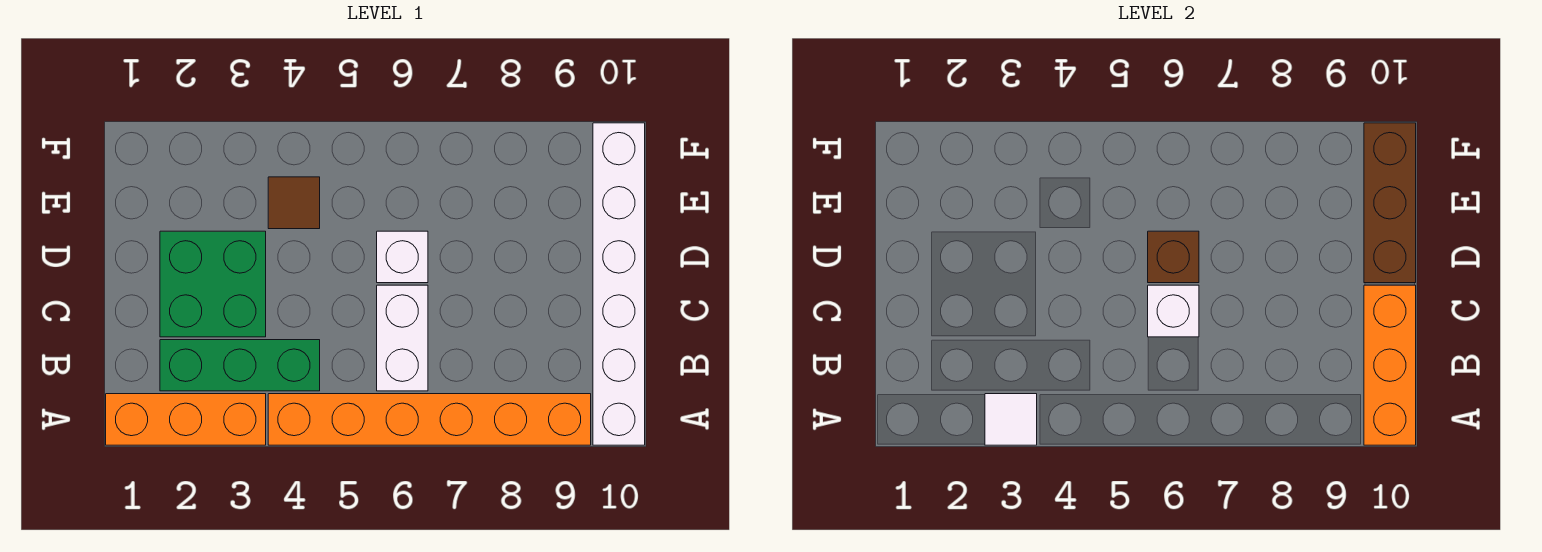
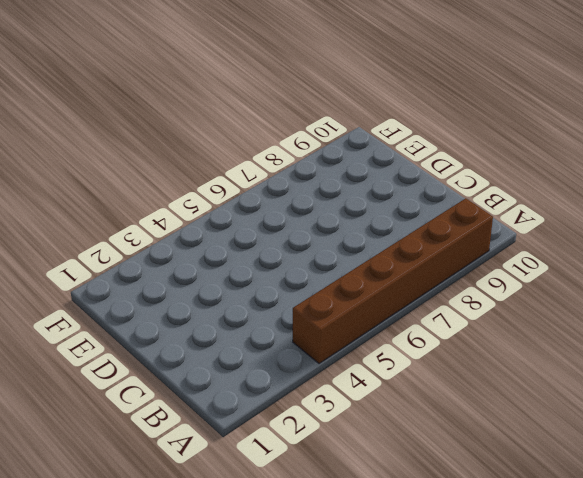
brown 1x6 brick [293,198,493,364] -> orange 1x6 brick [268,394,591,445]
none -> orange 1x3 brick [106,394,266,445]
none -> white 1x6 brick [593,123,645,445]
none -> green 1x3 brick [160,340,320,391]

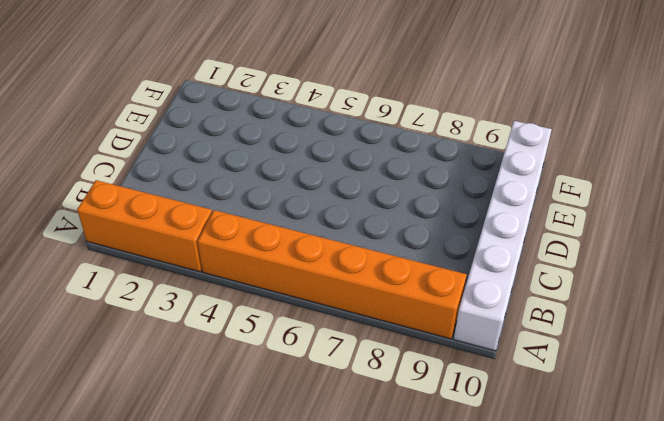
none -> green 1x3 brick [160,340,320,391]
none -> white 1x2 brick [377,285,428,391]
none -> green 2x2 brick [160,231,266,337]

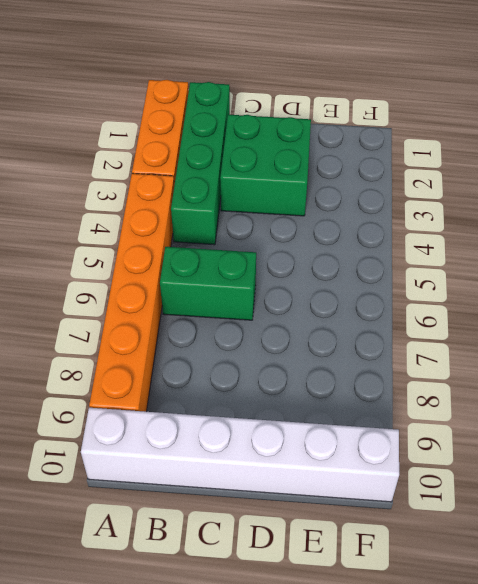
green 1x4 brick [171,82,230,245] -> green 1x3 brick [160,340,320,391]
green 1x2 brick [160,247,256,320] -> white 1x2 brick [377,285,428,391]
none -> white 1x1 brick [377,231,428,283]
none -> brown 1x1 tile [268,177,320,229]
none -> white 1x1 tile [985,394,1037,445]

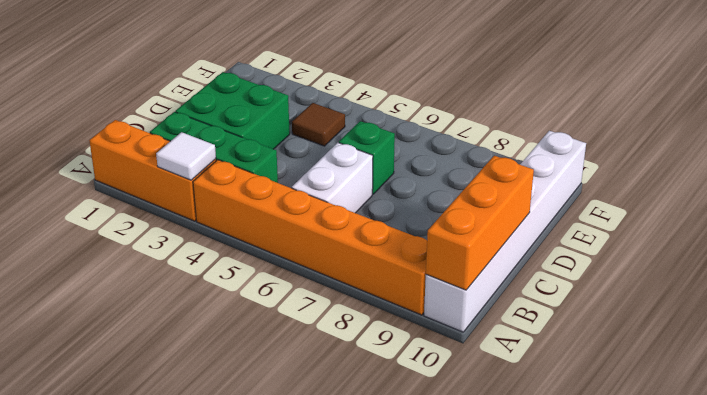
green 1x1 brick [339,121,395,194] -> white 1x1 brick [377,231,428,283]
none -> white 1x1 brick [1148,285,1199,337]
none -> brown 1x1 brick [1148,231,1199,283]
none -> brown 1x3 brick [1364,123,1416,283]

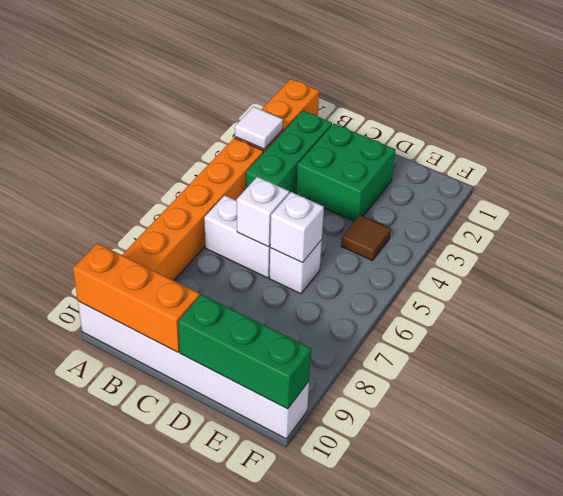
white 1x1 brick [270,192,324,263] -> brown 1x1 brick [1148,231,1199,283]
green 1x3 brick [178,294,311,409] -> brown 1x3 brick [1364,123,1416,283]

